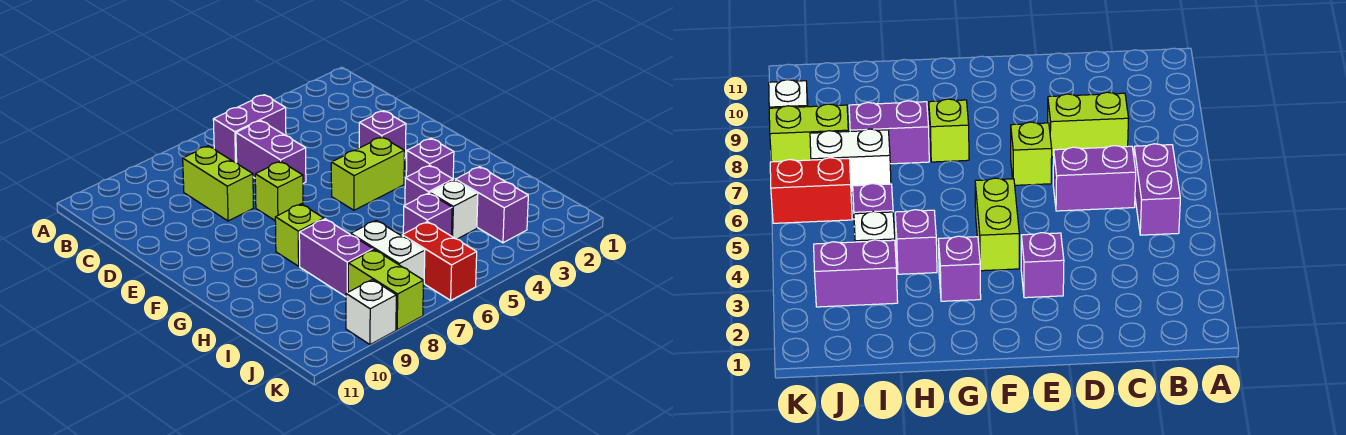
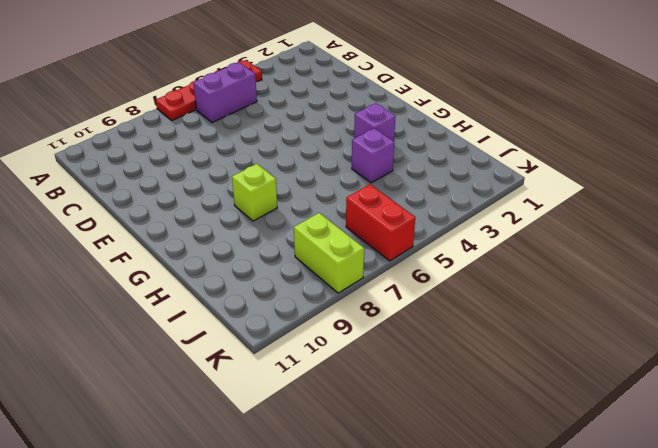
red 1x4 plate [156,60,262,121] -> none
none -> purple 1x2 brick [236,121,306,183]
none -> lime 1x2 brick [183,146,254,221]
none -> purple 1x1 brick [359,111,406,158]

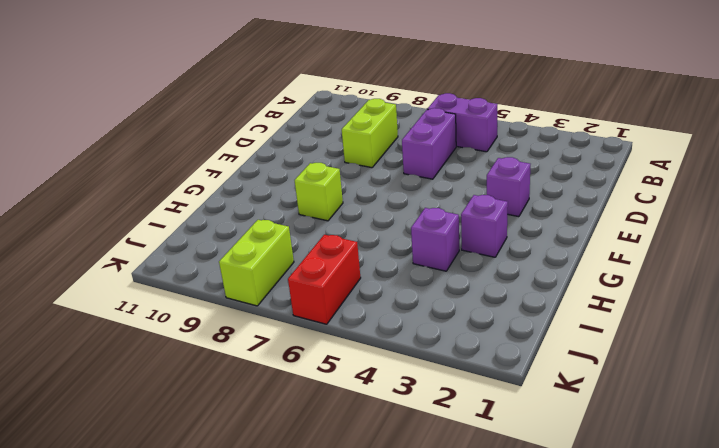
none -> lime 1x1 brick [255,161,303,220]
none -> lime 1x2 brick [331,137,404,210]
none -> purple 1x2 brick [299,219,373,297]

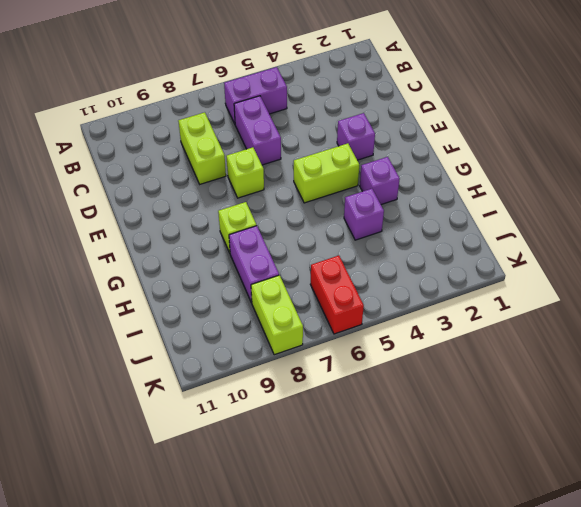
none -> purple 1x2 brick [455,167,528,243]
none -> white 1x1 brick [430,180,478,239]
none -> purple 1x1 brick [403,193,452,236]

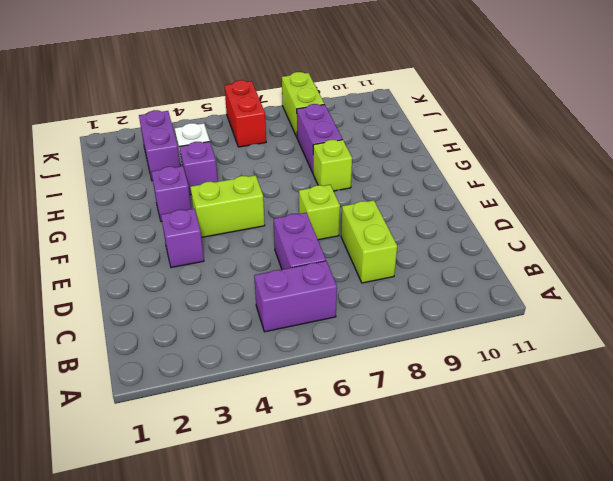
none -> purple 1x1 brick [403,193,452,236]
none -> white 1x2 brick [351,220,425,286]
none -> white 1x1 brick [346,280,396,345]

